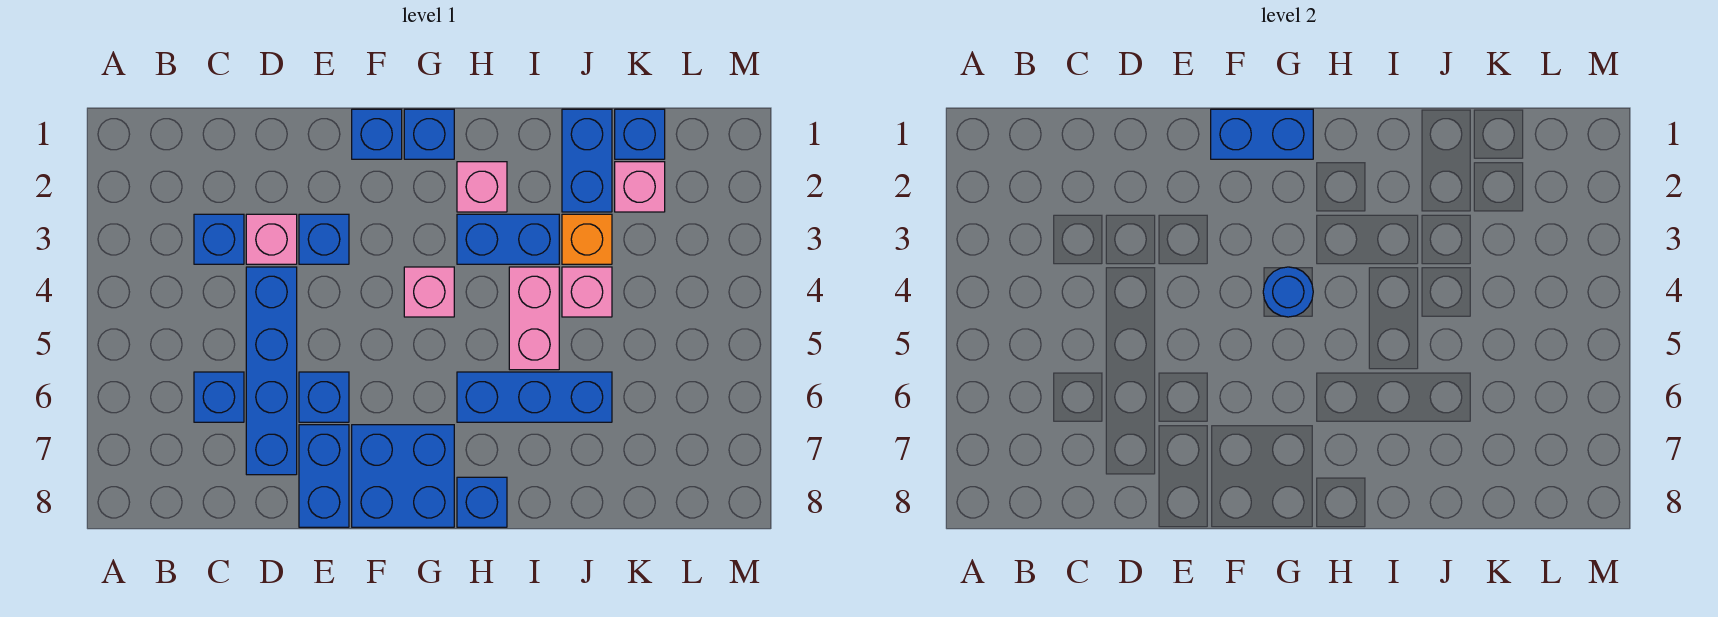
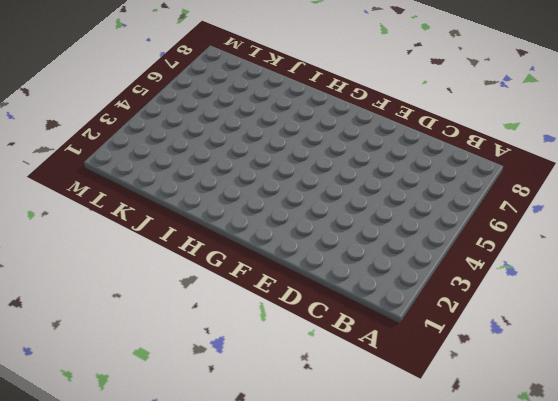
none -> blue 1x1 brick [194,214,244,264]
none -> blue 1x1 brick [194,372,244,422]
none -> pink 1x1 brick [246,214,297,264]

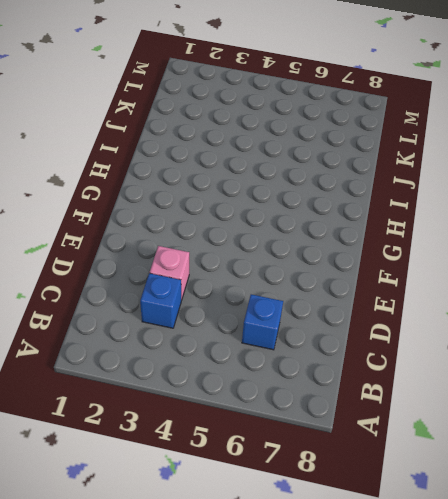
none -> blue 1x4 brick [246,267,297,475]
none -> blue 1x1 brick [299,214,349,264]
none -> blue 1x1 brick [299,372,349,422]

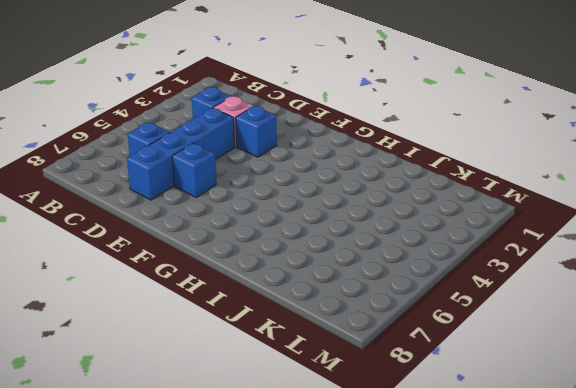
none -> blue 1x2 brick [299,425,349,527]
none -> blue 1x1 brick [352,109,402,159]
none -> blue 2x2 brick [352,425,454,527]

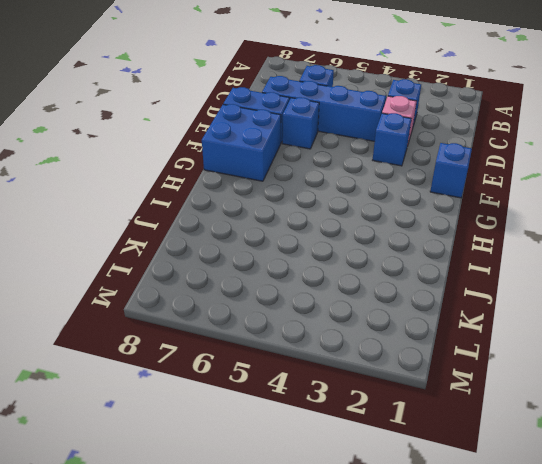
none -> blue 1x1 brick [404,109,454,159]
none -> pink 1x1 brick [404,267,454,317]
none -> pink 1x1 brick [457,162,507,212]

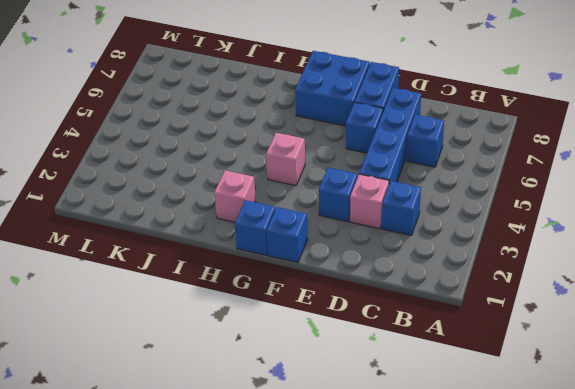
none -> blue 1x2 brick [457,214,559,264]
none -> blue 1x3 brick [457,372,612,422]
none -> blue 1x1 brick [457,477,507,527]

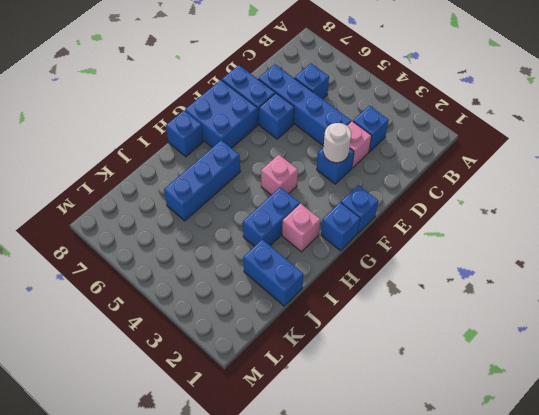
white 1x1 round brick [323,123,351,163] -> none
none -> pink 1x2 brick [509,267,559,370]
none -> orange 1x1 brick [562,214,612,264]
none -> pink 1x1 brick [562,267,612,317]

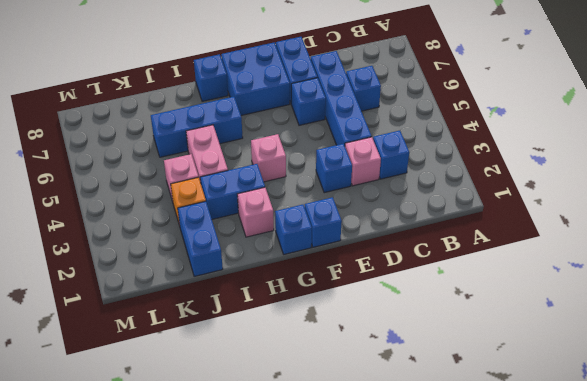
none -> blue 1x1 brick [615,109,665,159]
none -> pink 1x1 brick [615,162,665,212]
none -> blue 1x2 brick [1211,109,1313,159]

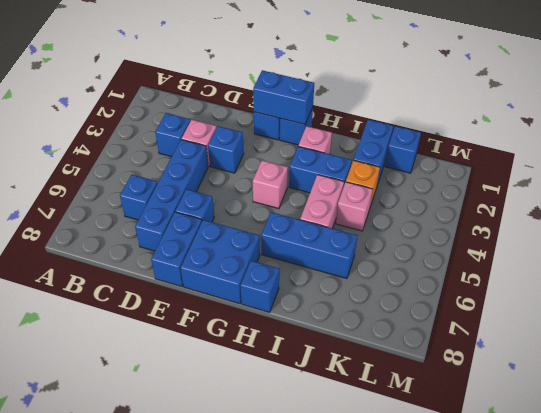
none -> pink 1x1 brick [615,162,665,212]
none -> blue 1x1 round brick [1263,267,1313,317]

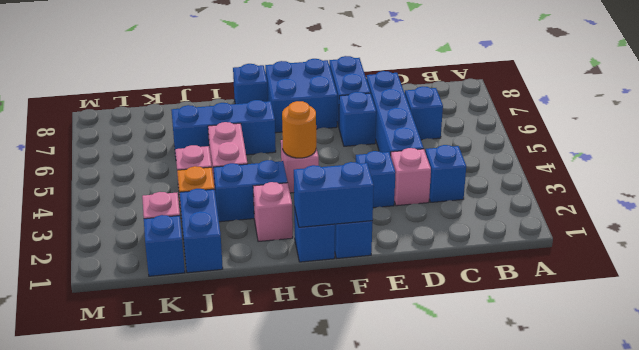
orange 1x1 round brick [282,101,316,158] -> blue 1x1 round brick [1263,267,1313,317]

